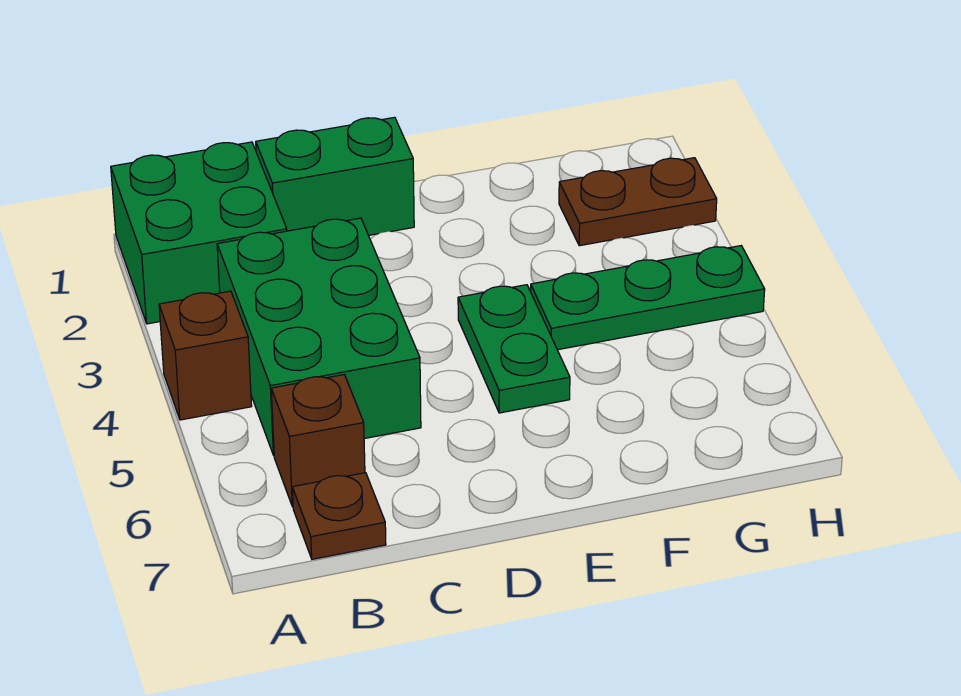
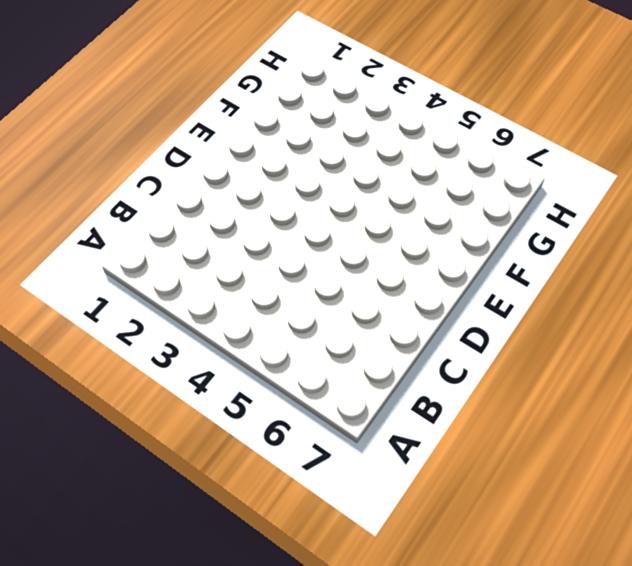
none -> green 2x2 brick [111,142,287,324]
none -> brown 1x1 brick [159,291,252,420]

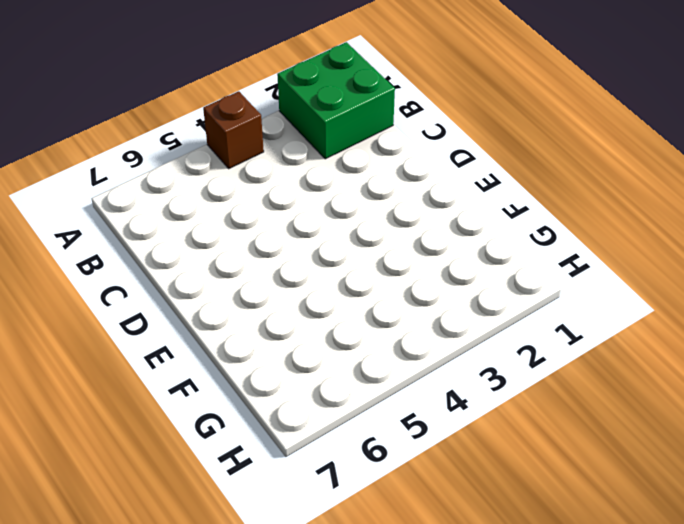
none -> green 2x3 brick [217,218,421,455]
none -> brown 1x1 brick [271,375,365,507]

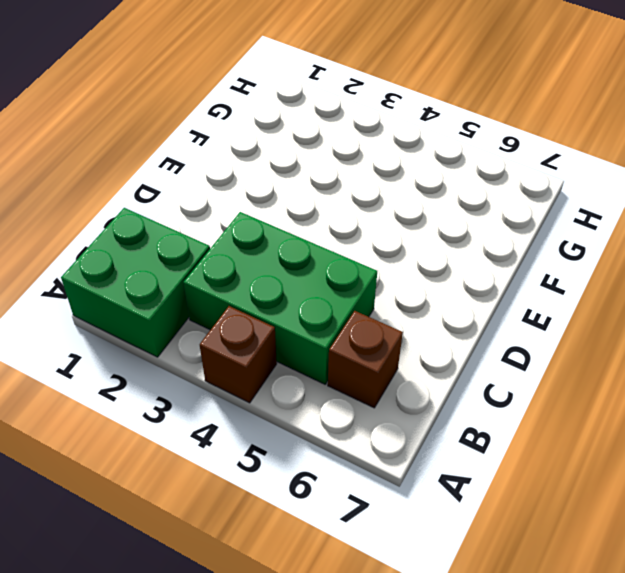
none -> brown 1x1 plate [292,473,386,559]
none -> green 1x2 brick [256,117,414,235]

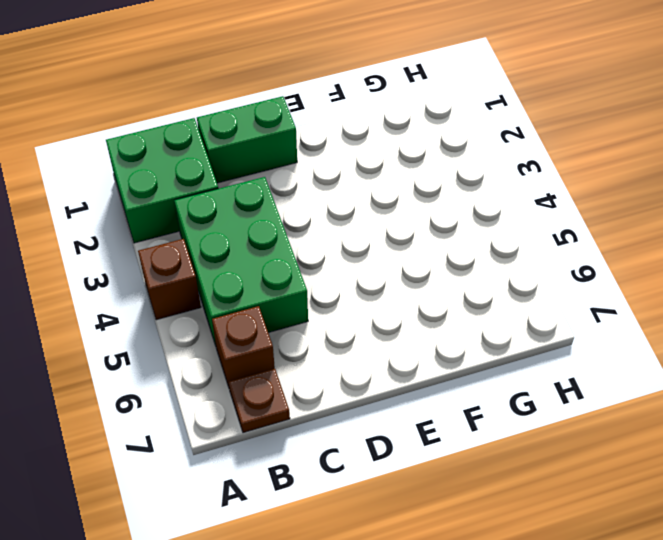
none -> green 1x2 plate [458,285,570,413]
none -> green 1x3 plate [531,246,765,350]

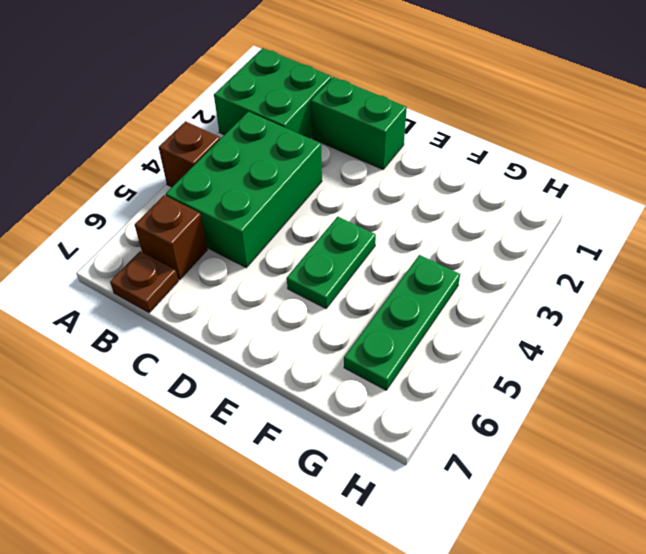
green 1x3 plate [344,255,460,390] -> green 1x3 plate turned to [531,246,765,350]
none -> brown 1x2 plate [559,158,717,246]

